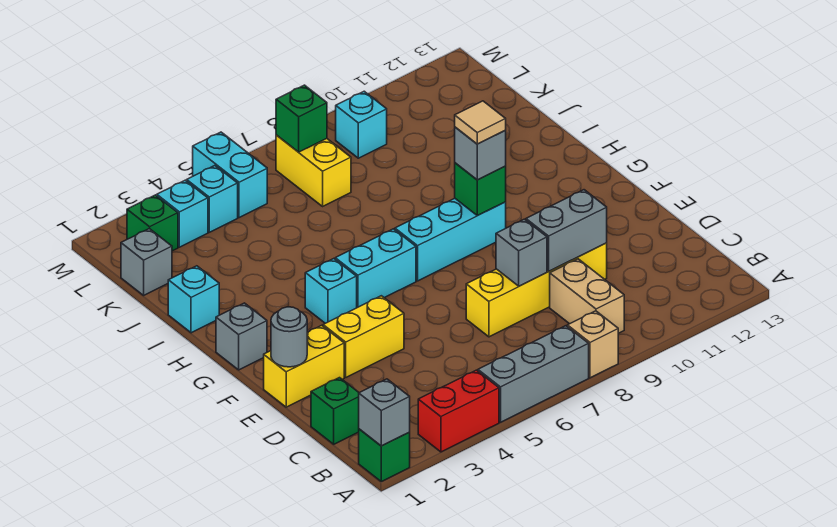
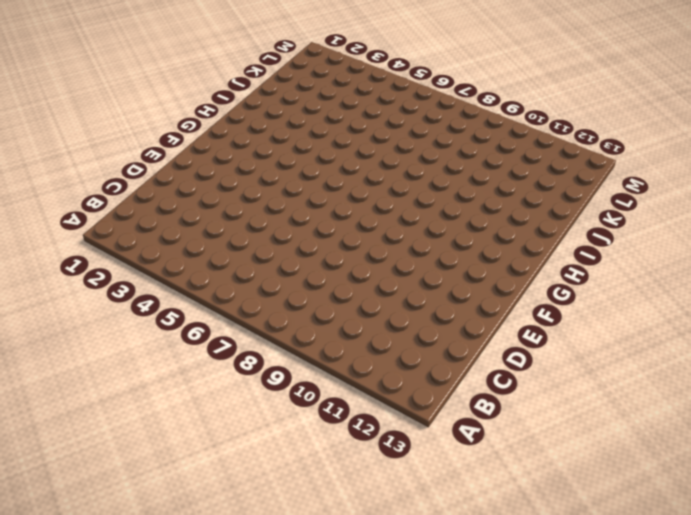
none -> green 1x1 brick [359,429,410,482]
none -> red 1x2 brick [418,370,499,452]
none -> grey 1x3 brick [478,326,589,422]

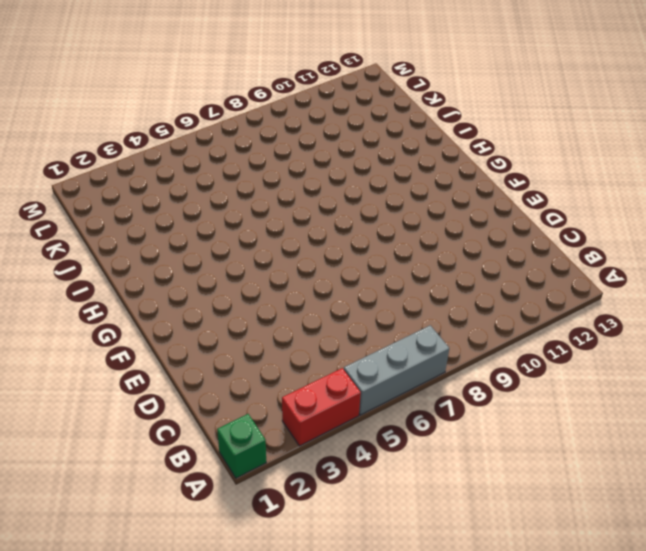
none -> tan 1x1 brick [567,311,618,378]
none -> tan 1x2 brick [550,259,624,333]
none -> green 1x1 brick [311,378,359,444]

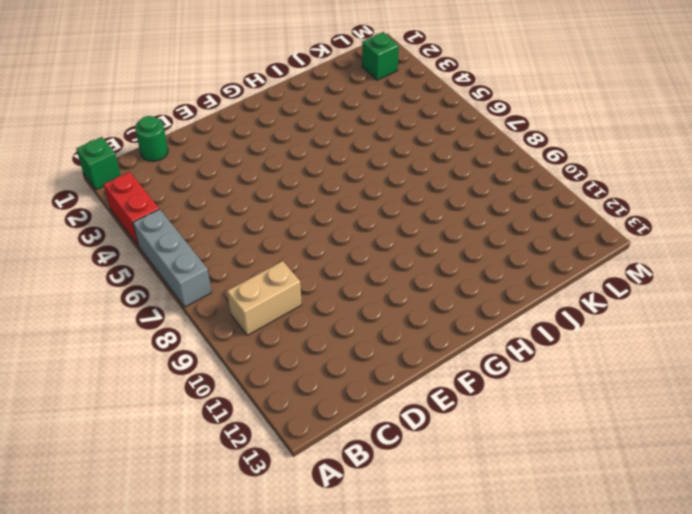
green 1x1 round brick [135,116,168,161] -> green 1x1 brick [311,378,359,444]
none -> tan 1x1 brick [567,311,618,378]
none -> yellow 1x4 brick [466,243,607,337]
none -> yellow 1x2 brick [264,325,344,407]

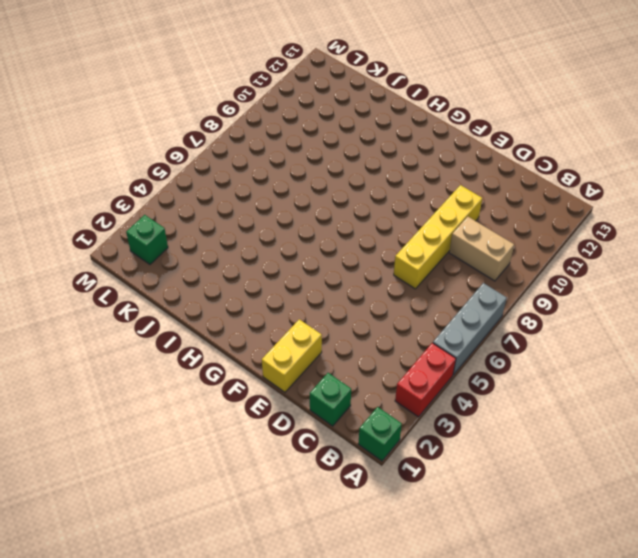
none -> tan 1x1 brick [567,311,618,378]
none -> yellow 1x2 brick [323,296,404,377]
none -> grey 1x1 brick [216,303,267,370]

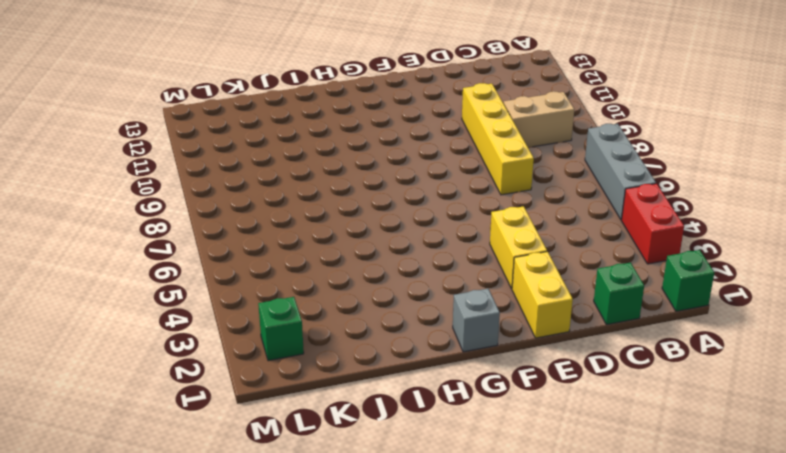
none -> tan 1x1 brick [567,311,618,378]
none -> cyan 1x1 brick [305,259,357,323]
none -> cyan 1x2 brick [335,229,416,308]

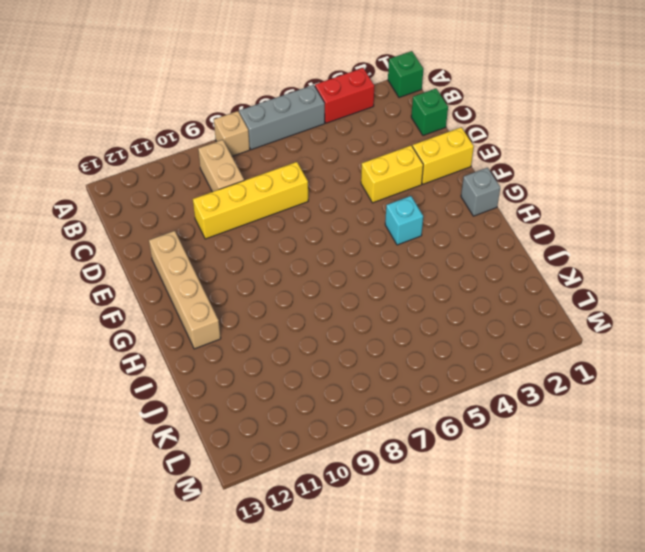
tan 1x4 brick [149,231,221,349] -> none
none -> cyan 1x2 brick [335,229,416,308]
none -> cyan 1x3 brick [395,198,506,281]
none -> cyan 1x1 brick [168,266,219,333]

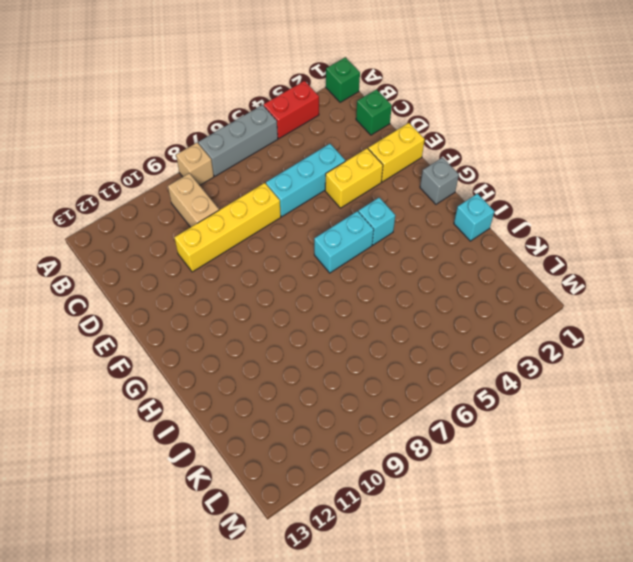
cyan 1x3 brick [266,144,345,217] -> cyan 1x3 brick moved to [395,198,506,281]
none -> grey 1x1 brick [121,229,172,295]
none -> yellow 1x2 brick [276,135,351,206]
none -> green 1x1 brick [127,195,178,251]

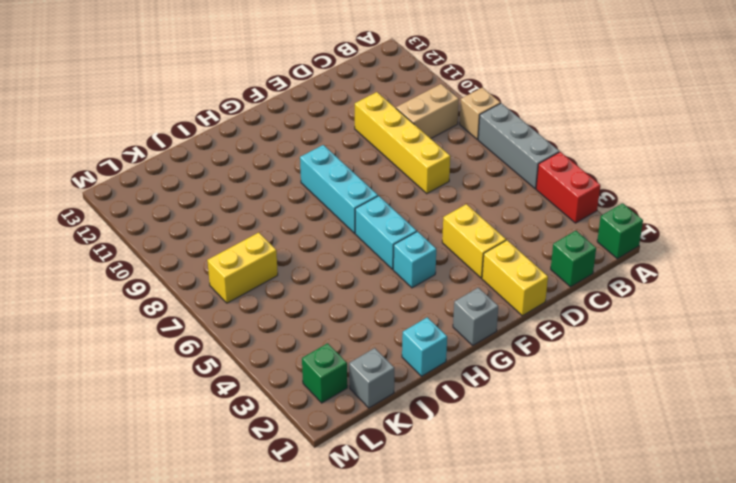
none -> cyan 1x1 brick [157,180,208,247]
none -> cyan 1x1 brick [187,166,238,232]
none -> cyan 1x2 brick [193,132,267,218]

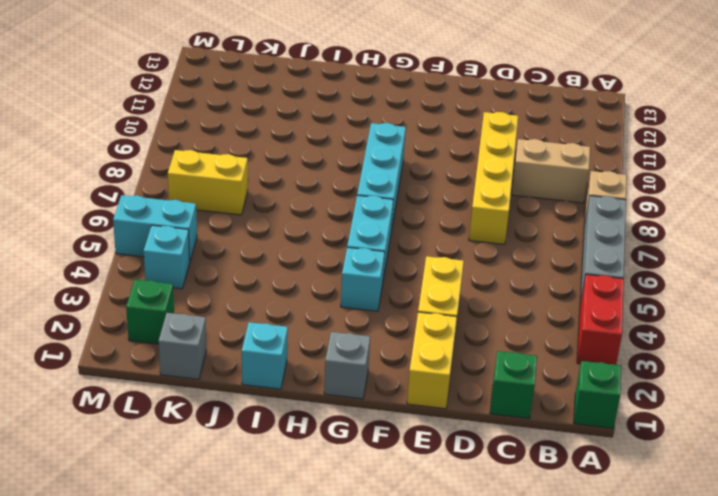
none -> cyan 1x1 brick [157,180,208,247]
none -> cyan 1x1 brick [336,91,387,158]
none -> grey 1x1 brick [359,379,410,446]

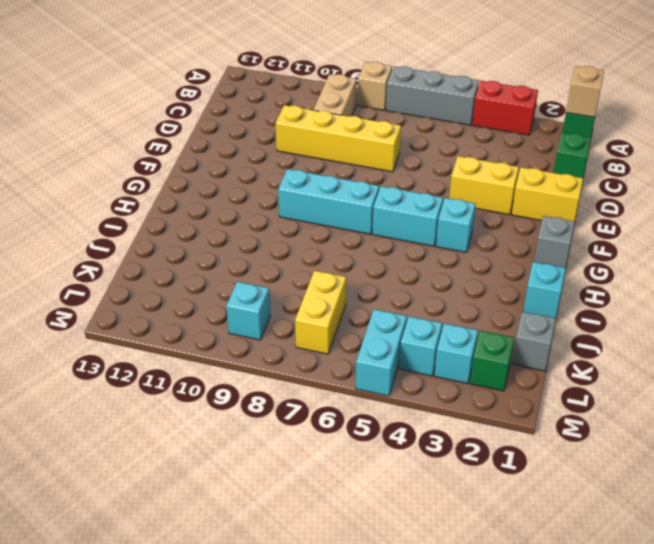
tan 1x1 brick [566,66,604,117] -> grey 1x1 brick [359,379,410,446]
none -> grey 1x1 brick [496,219,547,286]
none -> grey 1x2 brick [526,190,607,271]
none -> grey 1x1 round brick [271,307,307,367]

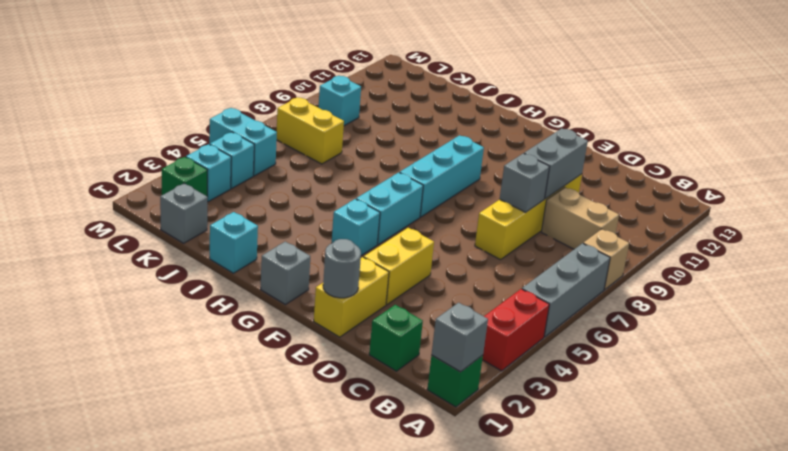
none -> green 1x1 brick [455,163,506,216]
none -> green 1x1 brick [276,85,327,152]
none -> grey 1x1 brick [455,127,506,180]

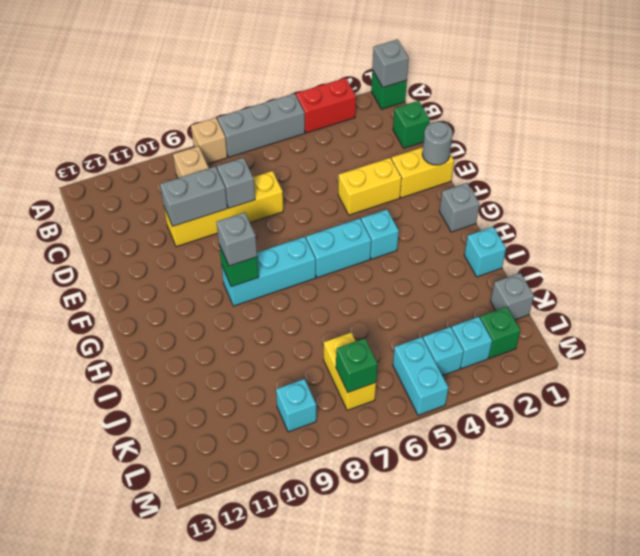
none -> tan 1x1 tile [455,101,506,144]

